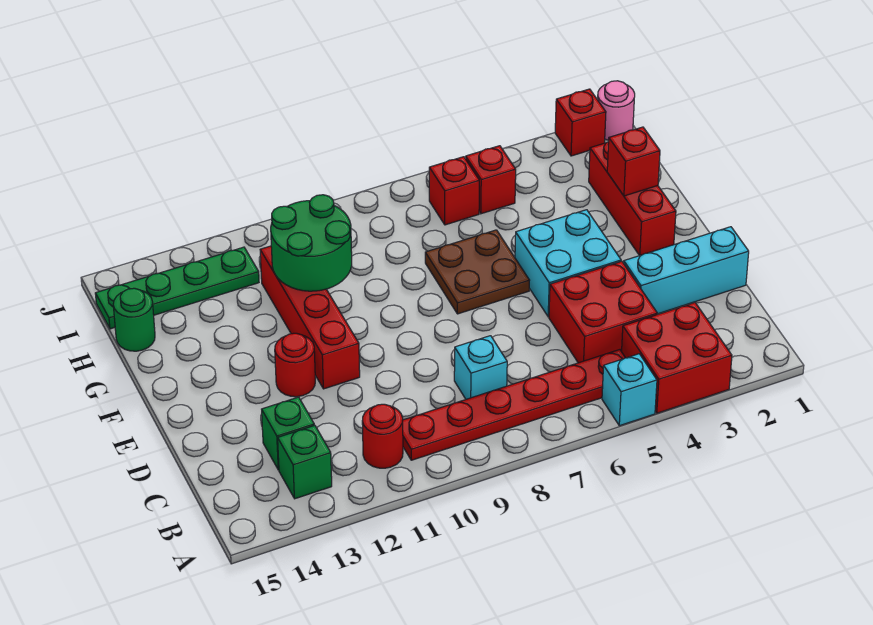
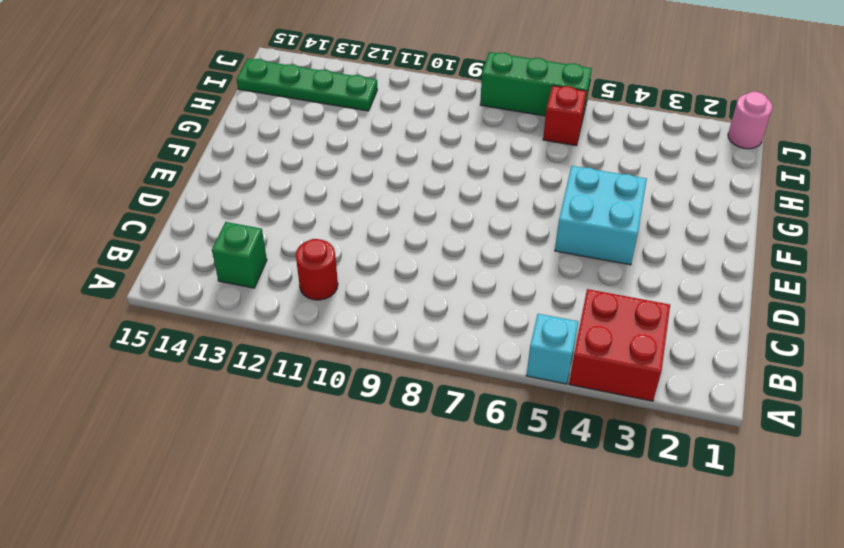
green 1x3 brick [480,52,592,116] -> none
none -> red 1x6 plate [403,350,625,460]
none -> red 2x2 brick [549,261,657,363]
none -> cyan 1x1 brick [454,336,507,399]

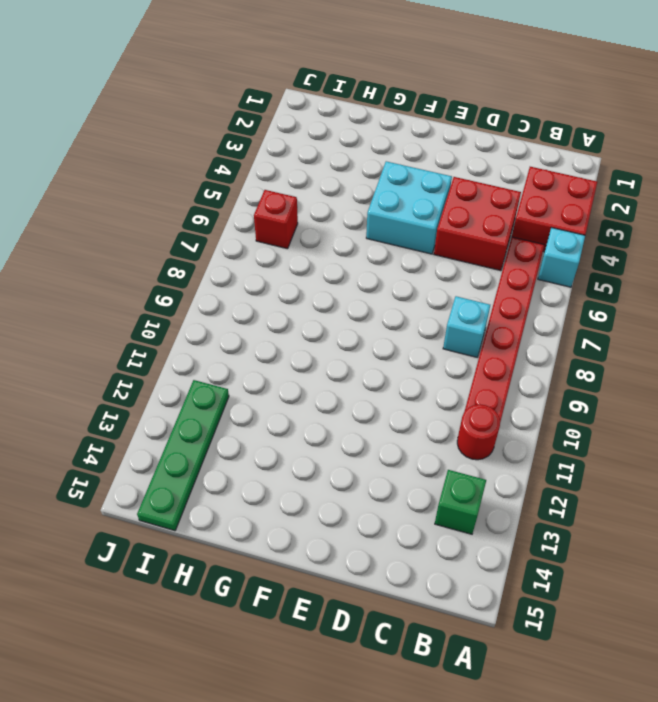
none -> green 1x1 brick [262,397,314,470]
none -> cyan 1x3 brick [624,227,749,314]
none -> red 1x4 brick [260,246,360,389]

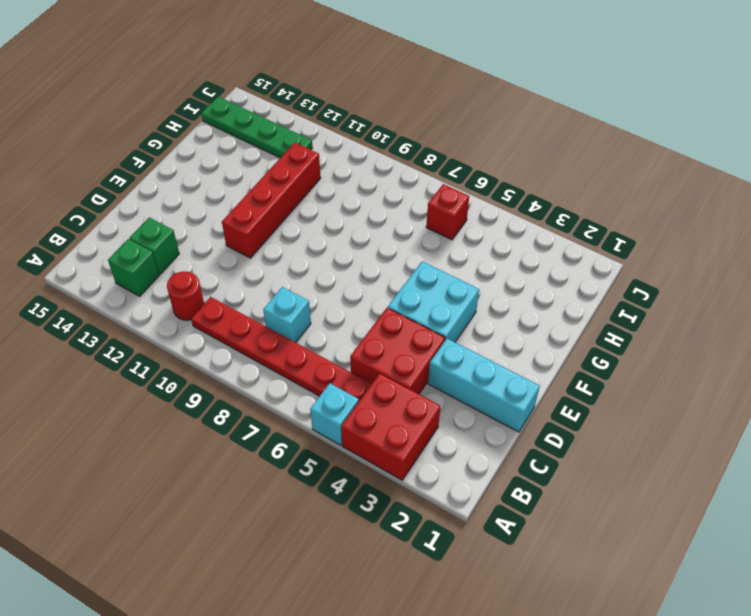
none -> red 1x1 round brick [275,333,315,397]
none -> red 1x3 brick [589,142,676,256]
none -> brown 2x2 plate [425,230,530,314]

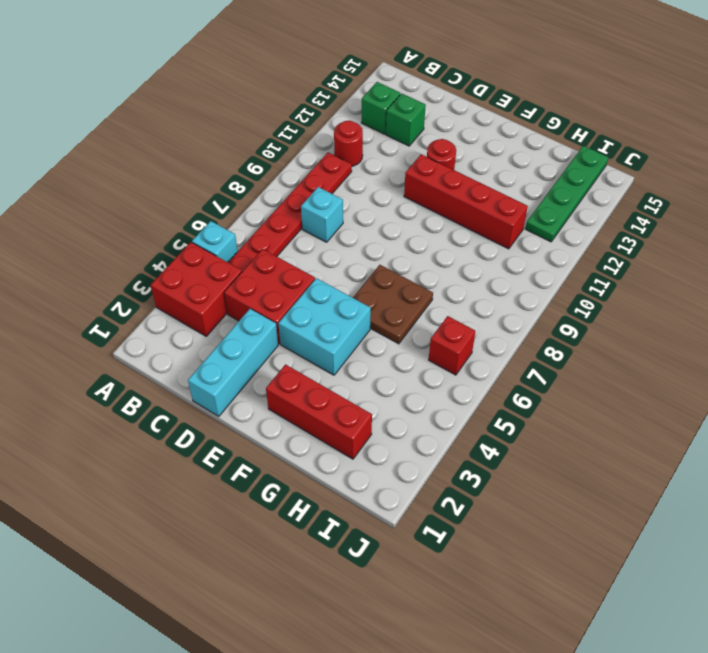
none -> green 1x1 round brick [113,288,155,351]
none -> red 1x1 brick [466,146,516,214]
none -> pink 1x1 round brick [598,81,635,140]

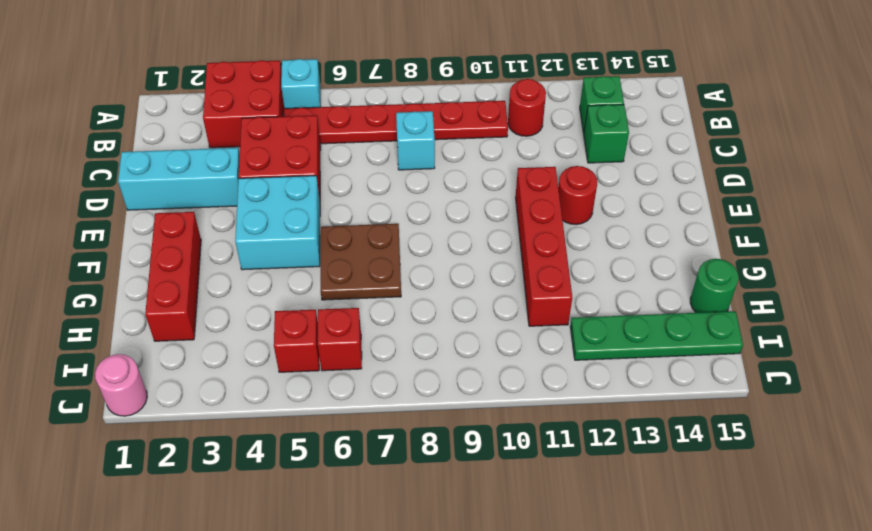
none -> red 1x1 brick [555,89,606,156]
none -> red 1x1 brick [607,127,660,196]
none -> green 2x2 round brick [271,195,352,291]

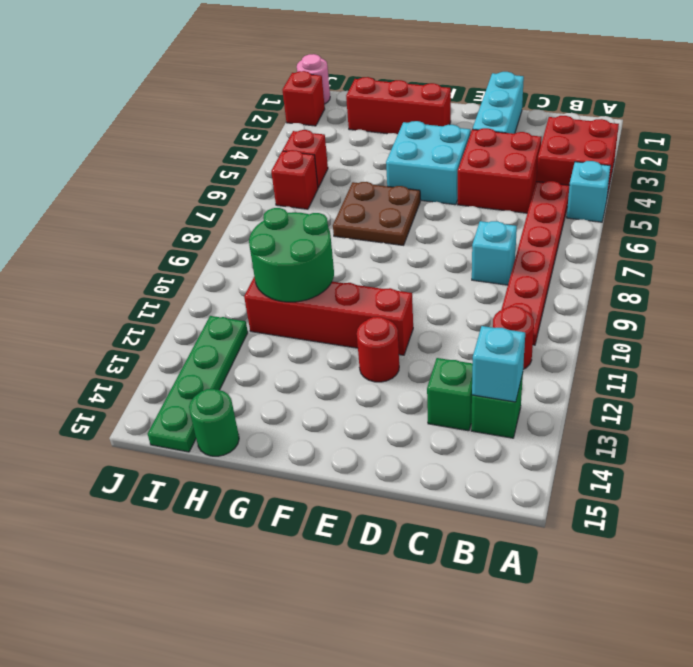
cyan 1x1 brick [472,326,525,402] -> none
none -> red 1x1 brick [607,127,660,196]

